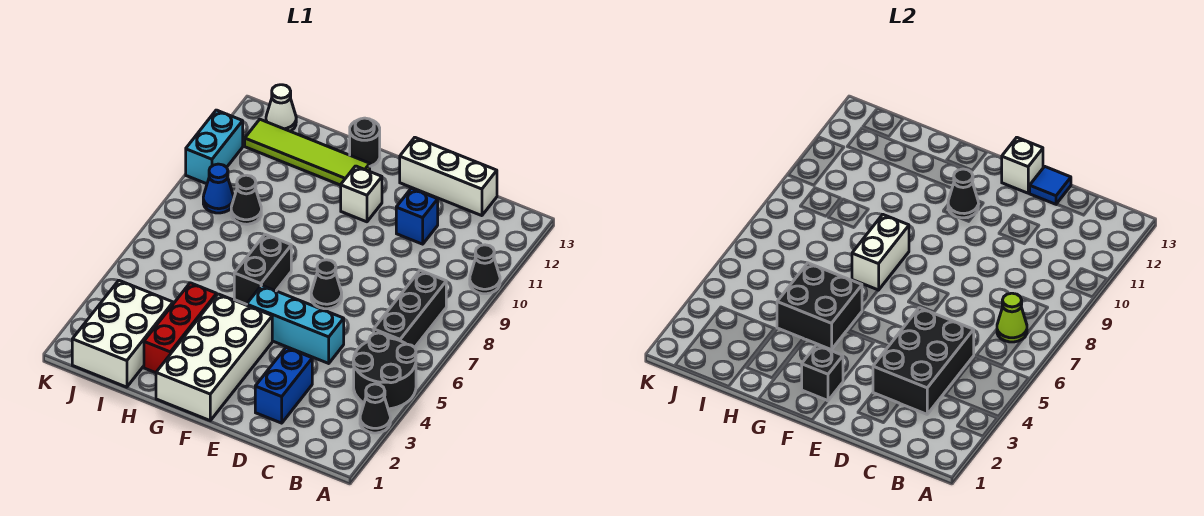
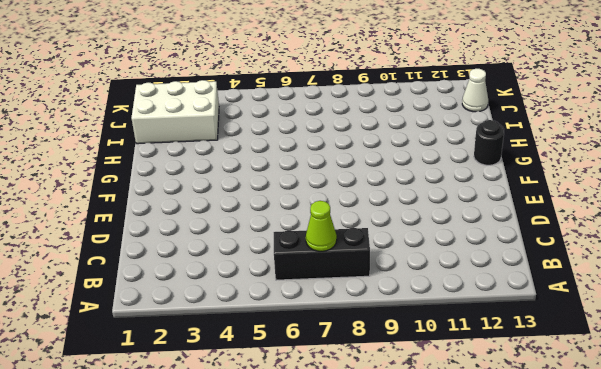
none -> black 1x1 cone [360,384,390,433]
none -> black 2x2 round brick [353,333,416,409]
none -> black 1x1 cone [470,245,500,294]

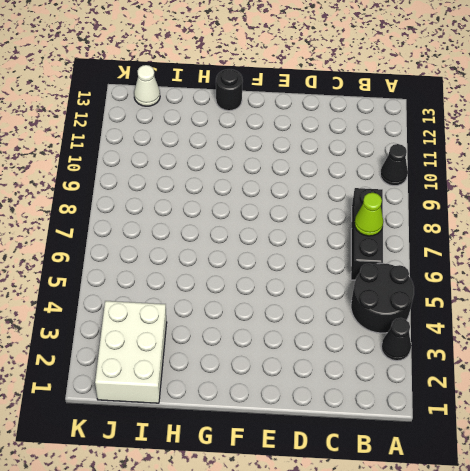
none -> white 1x3 brick [400,138,497,216]
none -> blue 1x2 brick [255,348,312,423]
none -> cyan 1x3 brick [247,285,344,363]

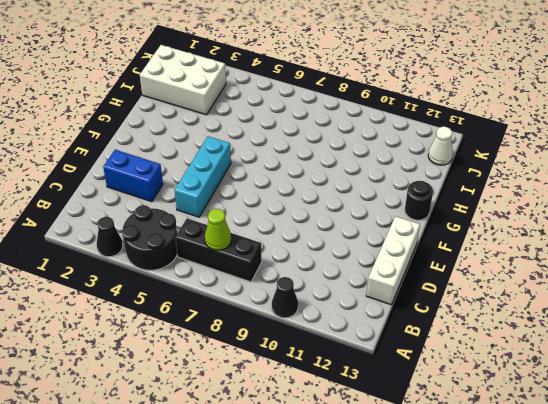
none -> blue 1x1 brick [396,188,438,244]
none -> black 1x1 cone [311,260,342,309]
none -> white 2x4 brick [156,294,272,420]

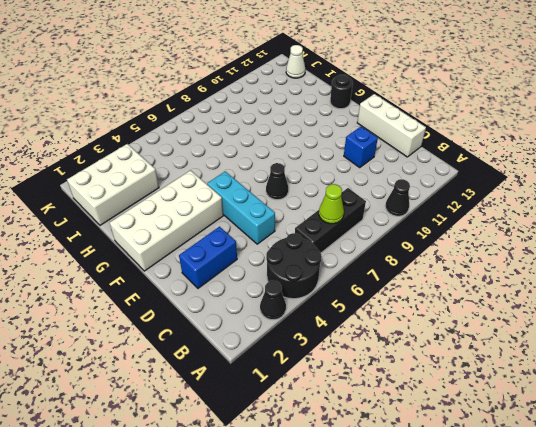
none -> white 1x1 brick [341,166,382,222]
none -> black 1x2 brick [234,234,291,304]
none -> lime 1x4 tile [245,119,370,185]

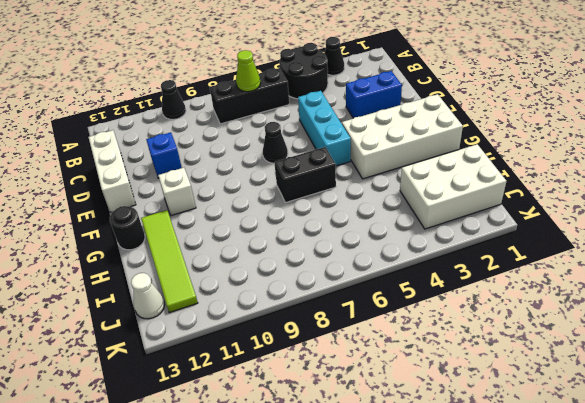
none -> red 1x3 brick [144,283,217,373]
none -> black 1x1 cone [231,175,261,224]
none -> blue 1x1 cone [203,164,234,213]

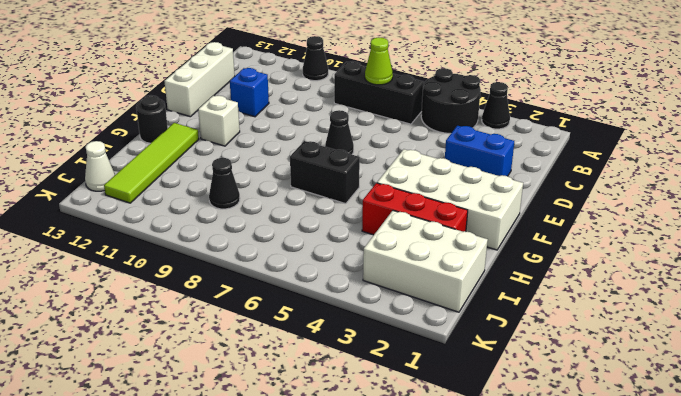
none -> cyan 1x3 brick [247,285,344,363]
none -> blue 1x1 cone [203,164,234,213]
none -> cyan 1x2 brick [186,110,243,184]

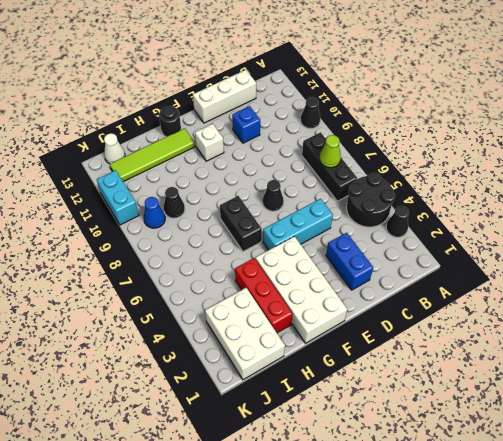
none -> black 2x3 brick [873,308,974,414]
none -> blue 1x1 tile [1029,166,1071,204]
none -> white 1x1 brick [1002,138,1043,193]

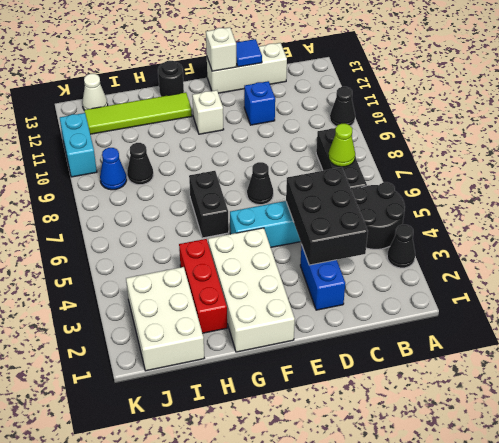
none -> black 1x1 brick [802,345,843,401]
none -> black 1x1 cone [948,169,978,218]
none -> black 2x2 brick [777,263,862,350]

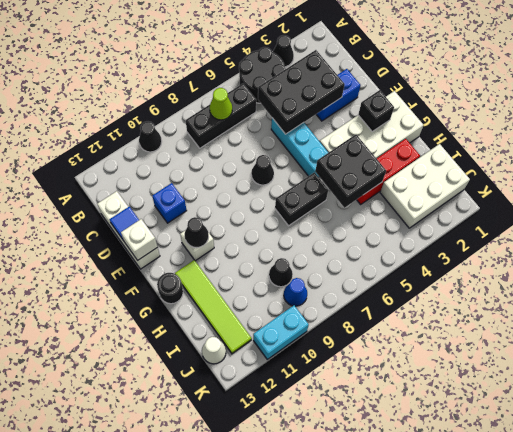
none -> white 1x2 brick [852,215,909,290]

